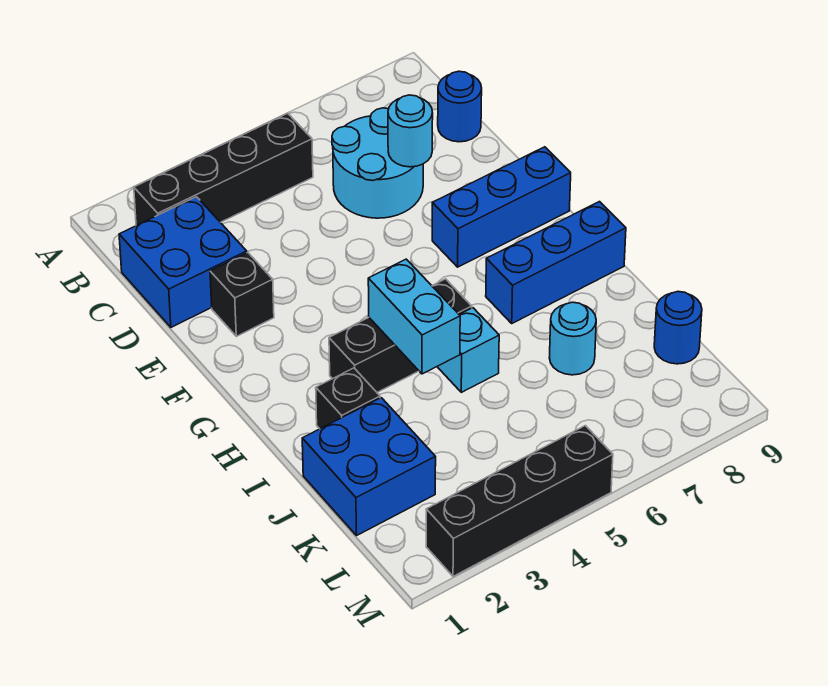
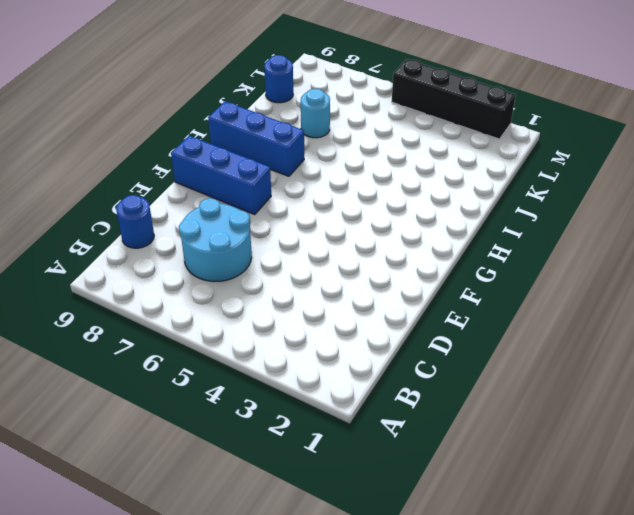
none -> black 1x4 brick [134,113,313,226]
none -> blue 2x2 brick [119,197,247,327]
none -> black 1x1 brick [210,253,274,336]

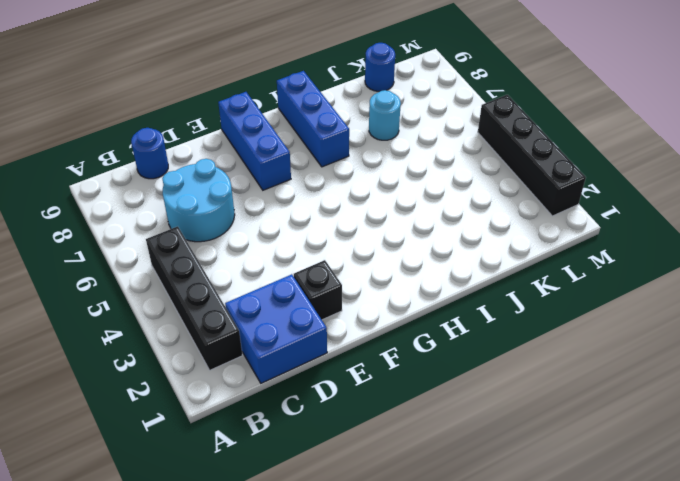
none -> black 1x3 brick [329,279,472,392]
none -> black 1x1 brick [316,368,380,429]
none -> cyan 1x1 brick [437,308,499,392]

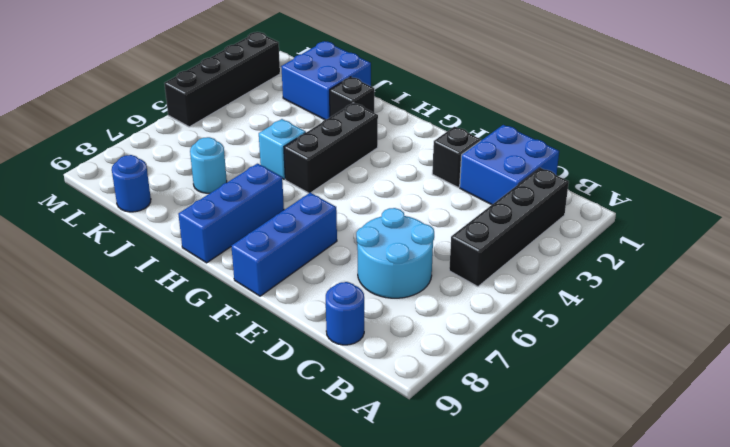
none -> cyan 1x1 round brick [388,95,433,167]
none -> cyan 1x2 brick [368,259,460,374]

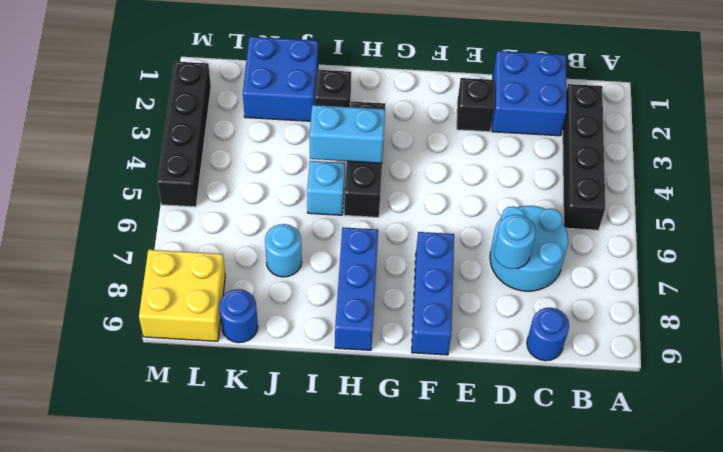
yellow 2x2 brick [139,250,225,341] -> none

